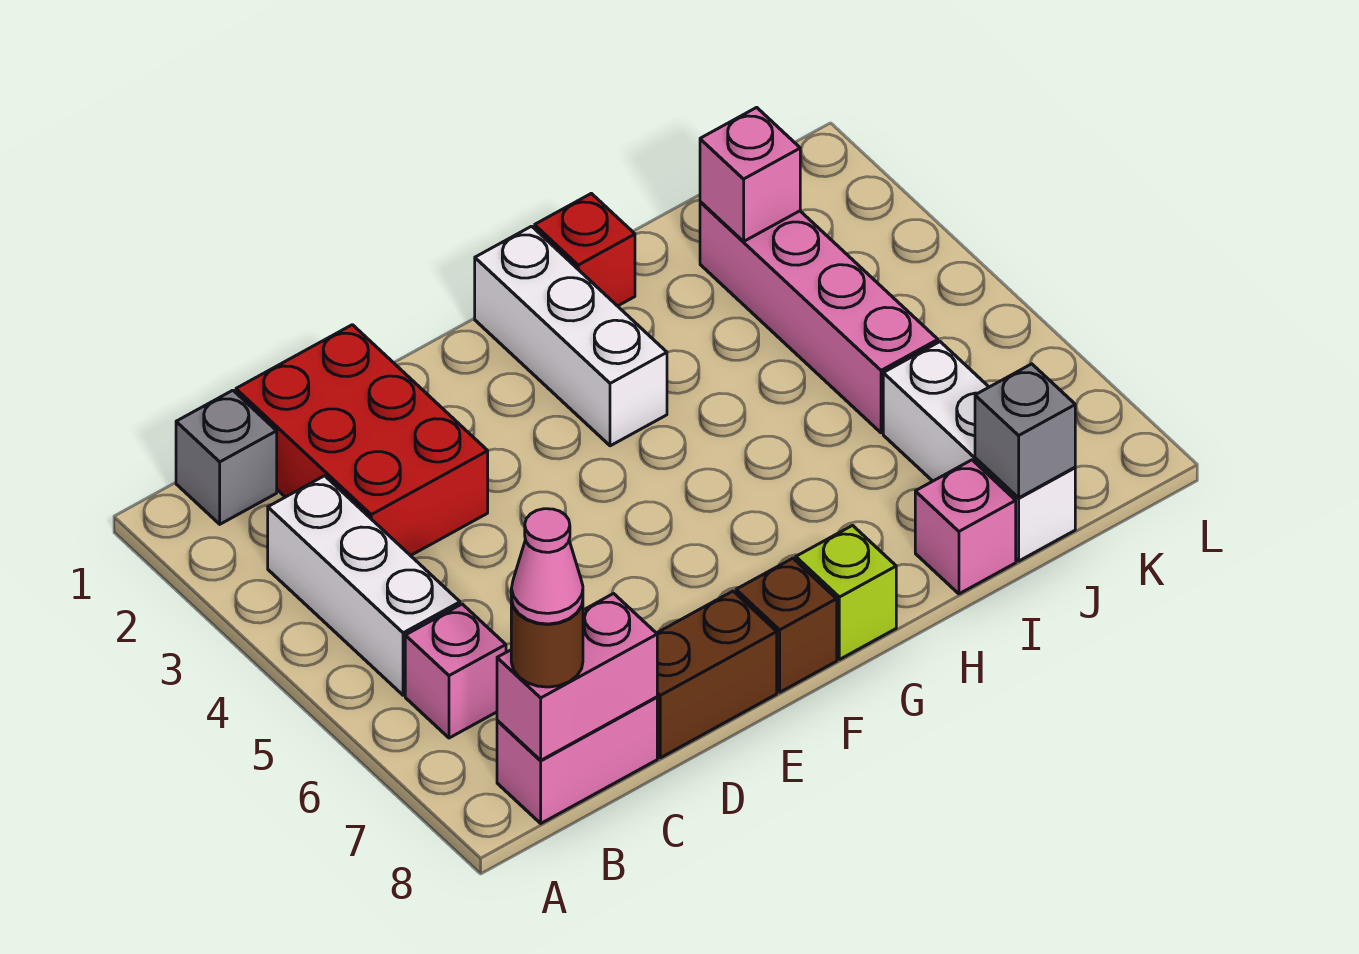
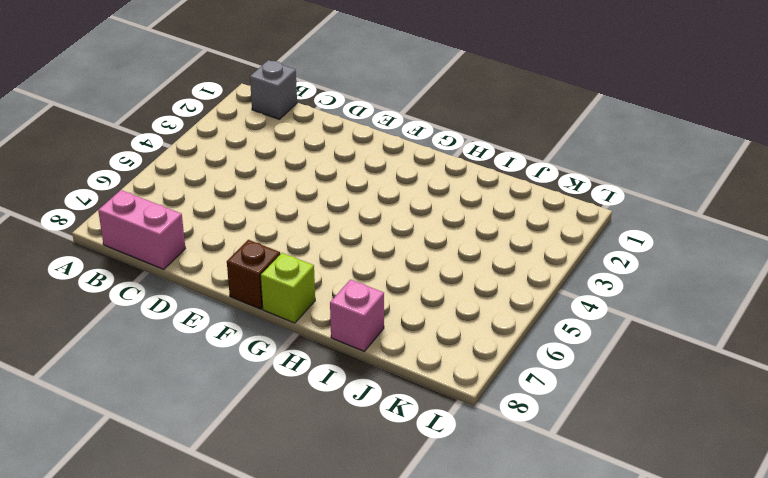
none -> white 1x3 brick [268,476,460,695]
none -> pink 1x1 brick [405,604,506,738]
none -> red 2x3 brick [236,325,488,556]

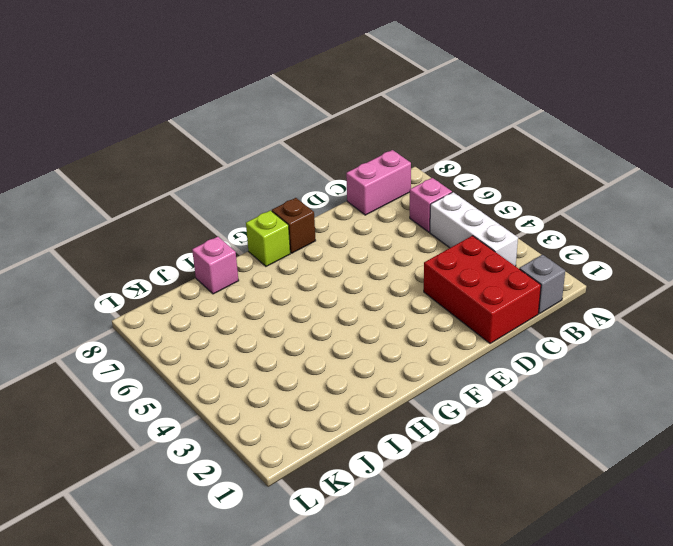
none -> brown 1x2 brick [657,591,777,758]
none -> white 1x3 brick [475,226,667,446]
none -> red 1x1 brick [535,193,635,306]

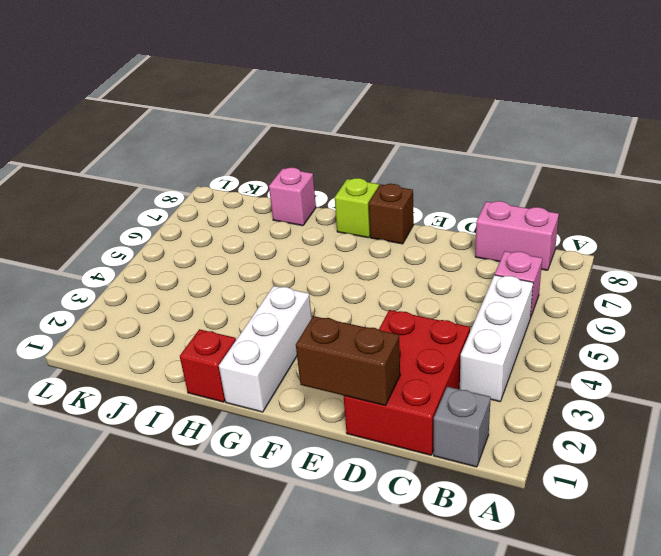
brown 1x2 brick [296,316,400,406] -> brown 1x2 brick moved to [657,591,777,758]
none -> pink 1x4 brick [700,202,938,433]
none -> white 1x3 brick [883,342,1075,561]
none -> pink 1x2 brick [497,594,657,760]

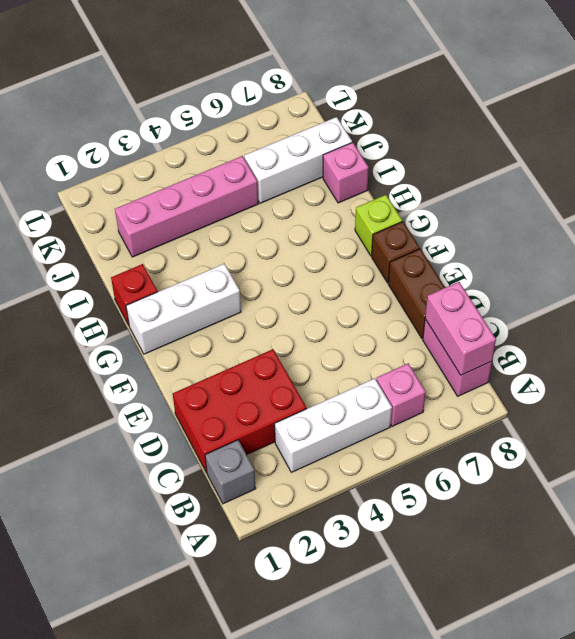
none -> pink 1x1 brick [700,107,800,241]
none -> grey 1x1 brick [975,364,1075,498]
none -> brown 1x1 round brick [511,600,583,687]

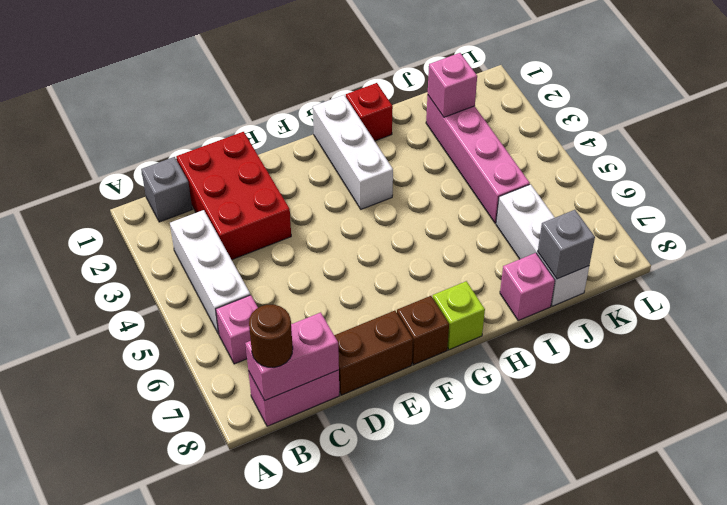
none -> pink 1x1 cone [511,509,583,624]

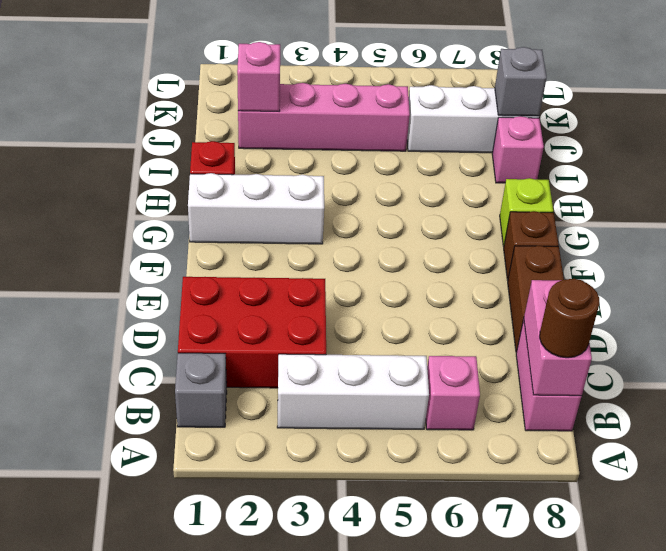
none -> pink 1x1 cone [511,509,583,624]

